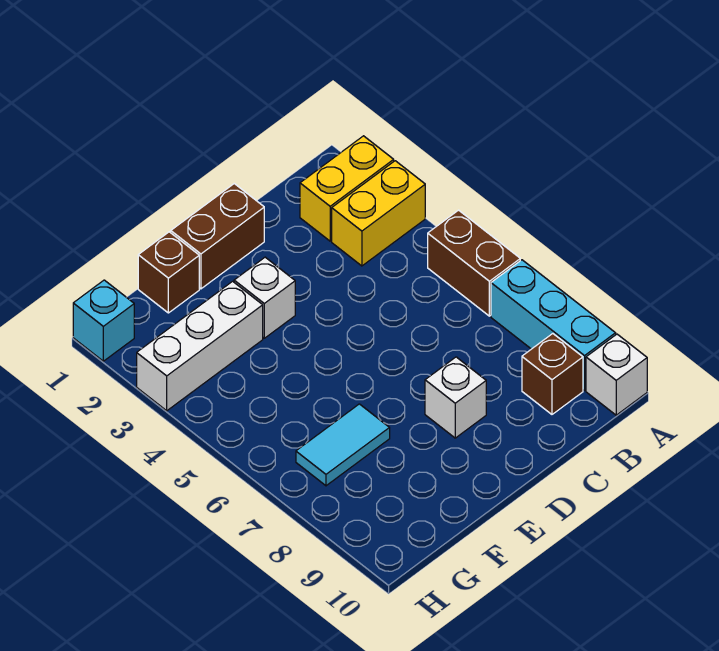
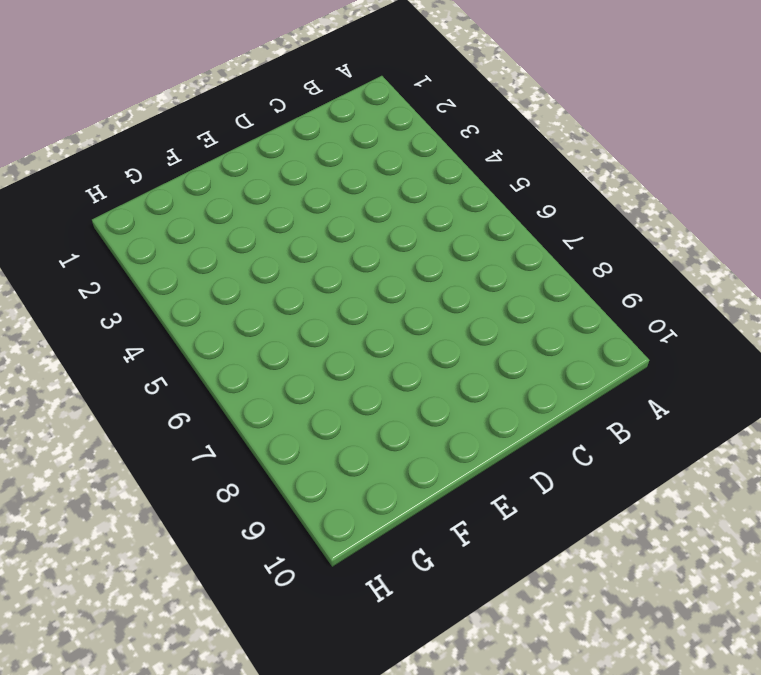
none -> yellow 1x2 brick [300,136,394,241]
none -> yellow 1x2 brick [332,161,425,266]
none -> brown 1x2 brick [428,210,520,316]

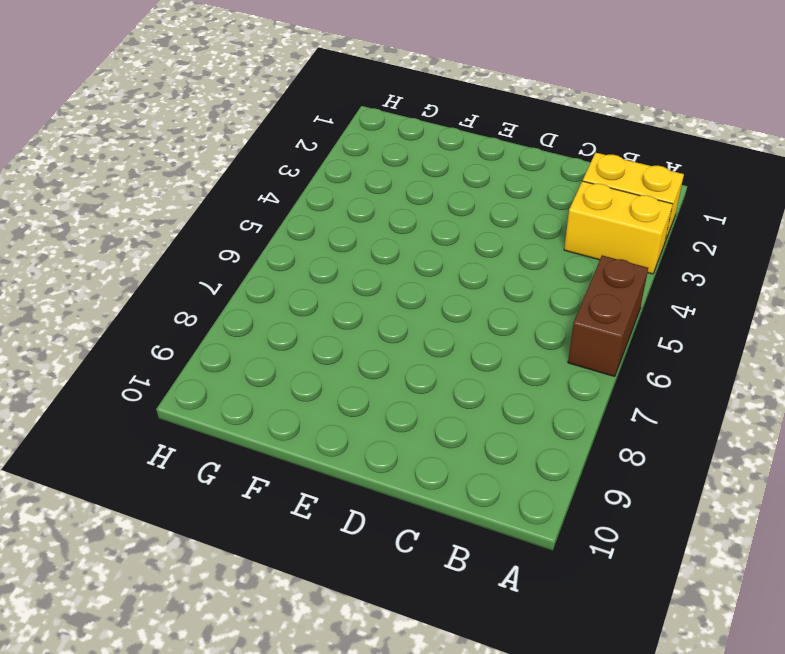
none -> cyan 1x3 brick [491,260,616,390]
none -> white 1x1 brick [586,334,647,415]
none -> brown 1x1 brick [522,334,583,414]

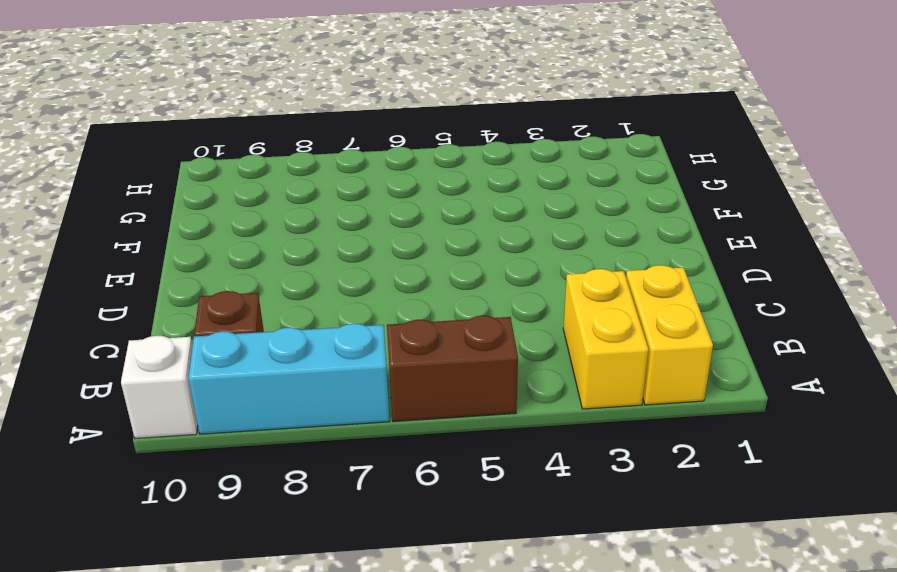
none -> brown 1x2 brick [171,184,264,289]
none -> white 1x1 brick [425,357,486,438]
none -> white 1x1 brick [234,257,295,338]

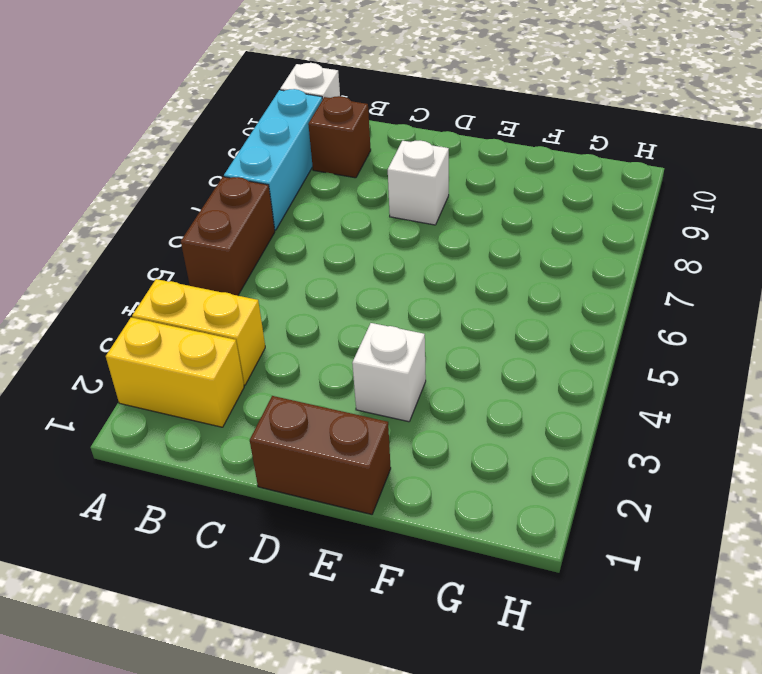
none -> brown 1x1 brick [138,232,199,313]
none -> white 1x3 brick [137,281,263,411]
none -> cyan 1x2 tile [296,404,390,486]

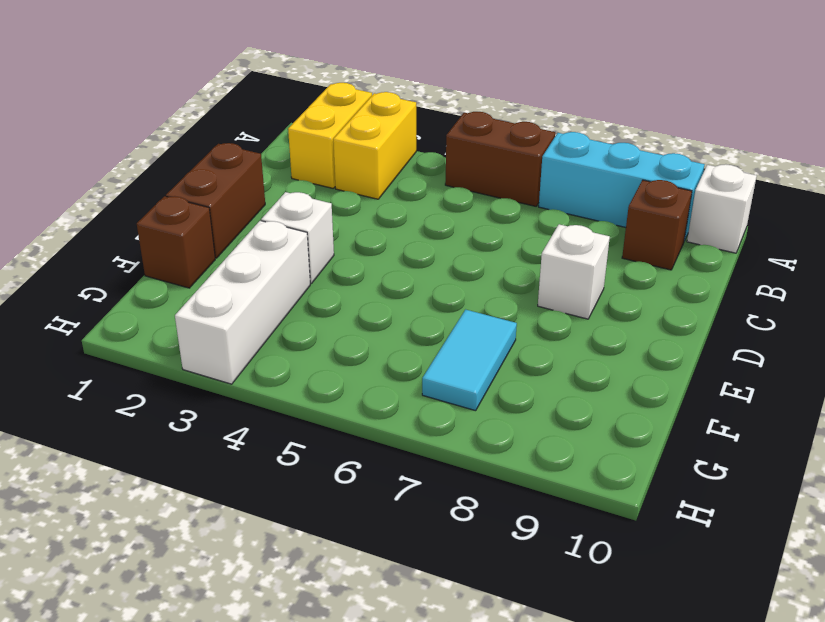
none -> cyan 1x1 brick [73,280,134,361]

